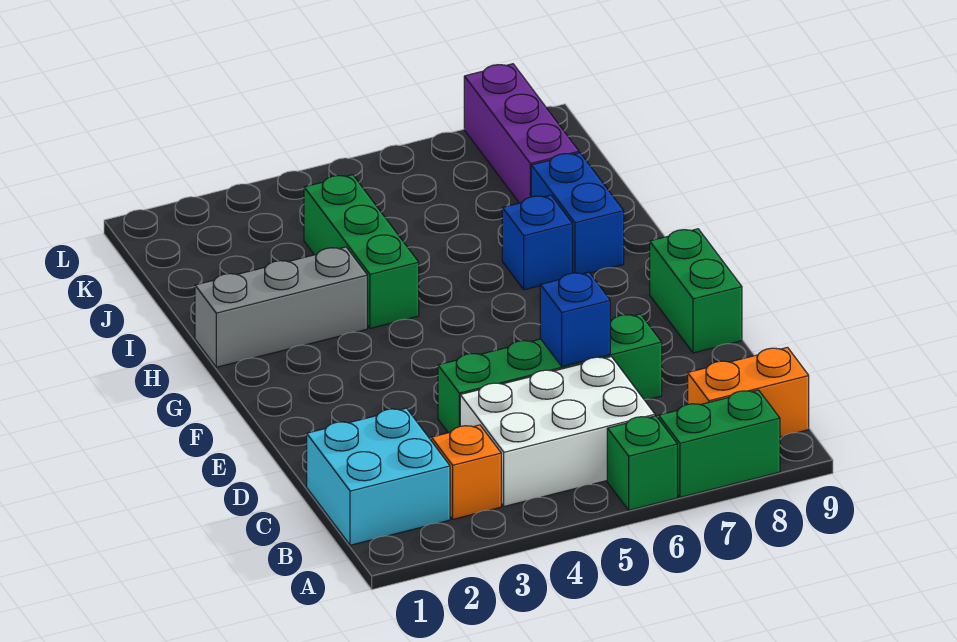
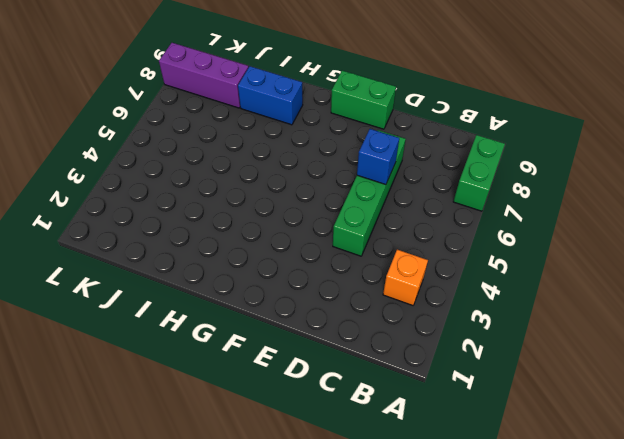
none -> green 1x1 brick [607,416,677,510]
none -> cyan 2x2 brick [307,408,450,545]
none -> white 2x3 brick [460,357,655,506]

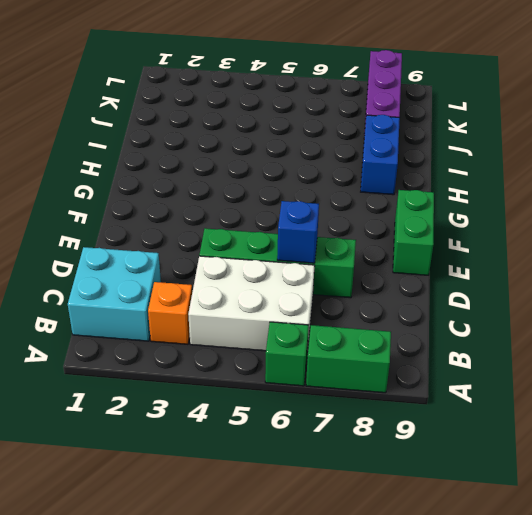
none -> orange 1x2 brick [688,347,809,437]
none -> grey 1x3 brick [195,247,367,367]
none -> green 1x3 brick [304,175,419,328]

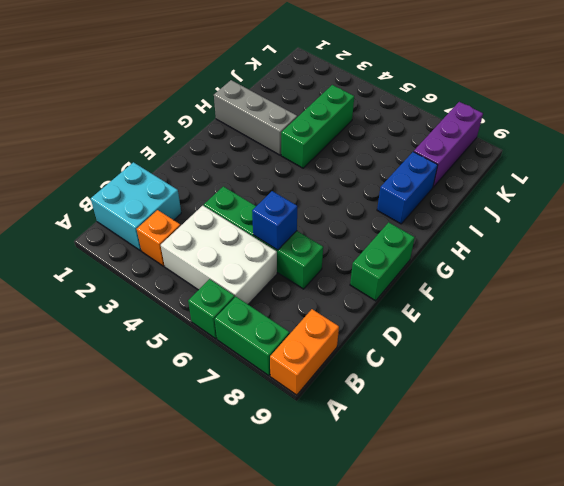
orange 1x2 brick [270,309,339,395] -> orange 1x2 brick turned to [688,347,809,437]
none -> blue 1x1 brick [502,195,572,290]

